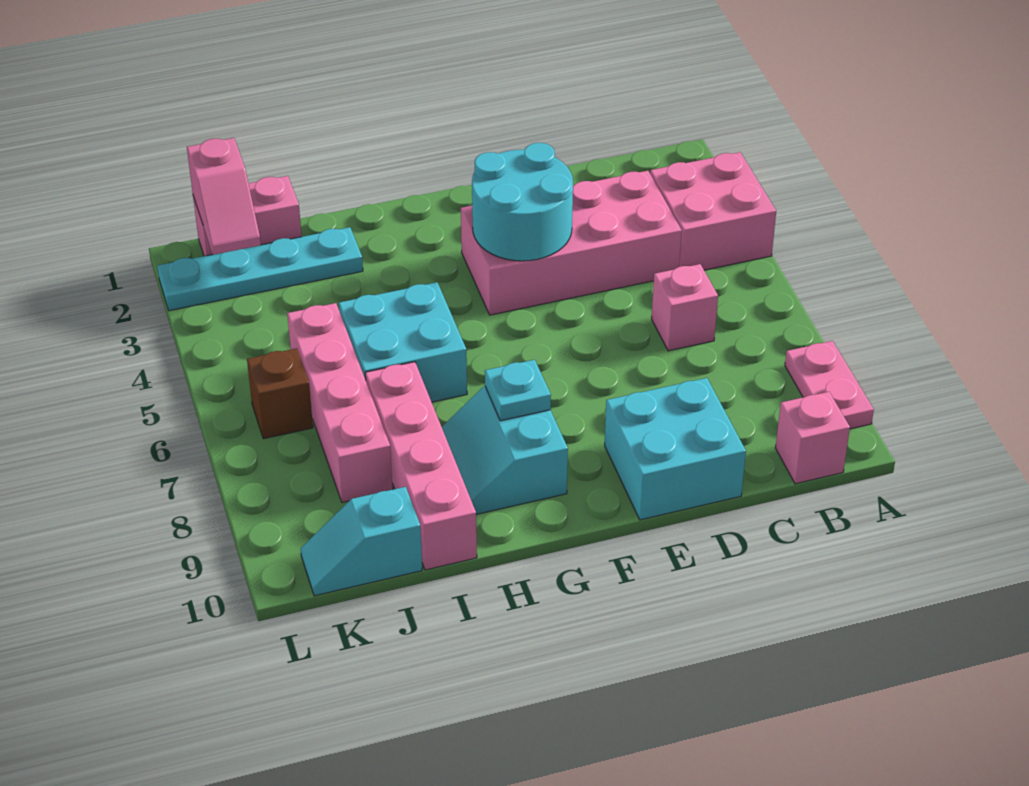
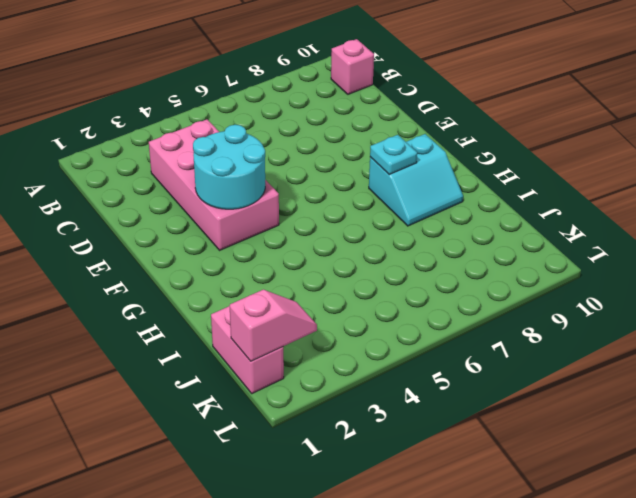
none -> pink 2x2 brick [650,152,776,270]
none -> pink 1x2 plate [785,341,874,429]
none -> pink 1x1 brick [652,264,718,351]

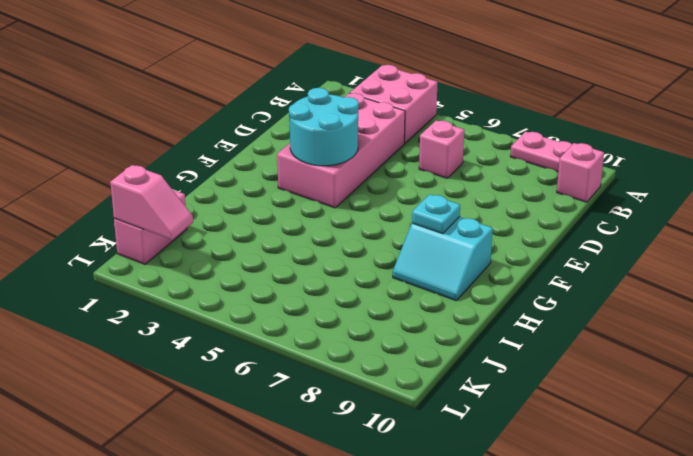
none -> cyan 2x2 brick [605,378,746,520]
none -> cyan 2x2 brick [339,282,467,402]
none -> cyan 1x4 plate [157,227,363,311]

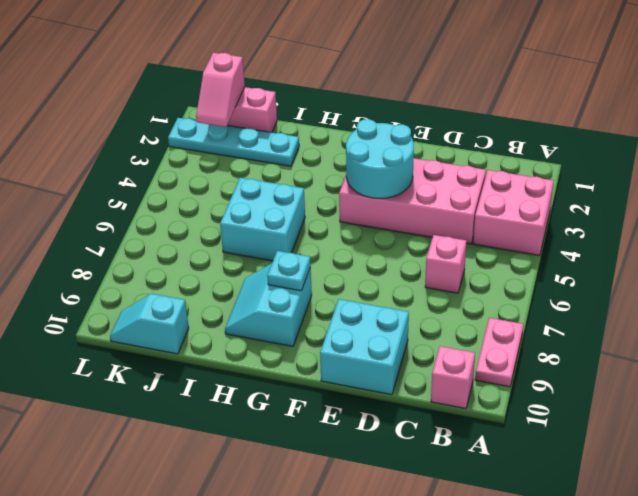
none -> pink 1x4 brick [365,362,477,570]
none -> pink 1x4 brick [287,303,393,502]
none -> brown 1x1 brick [247,348,313,439]

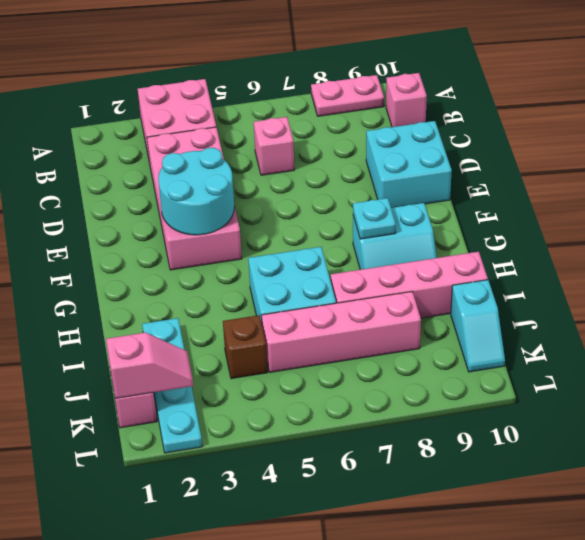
brown 1x1 brick [223,315,267,379] -> brown 1x1 brick moved to [247,348,313,439]

